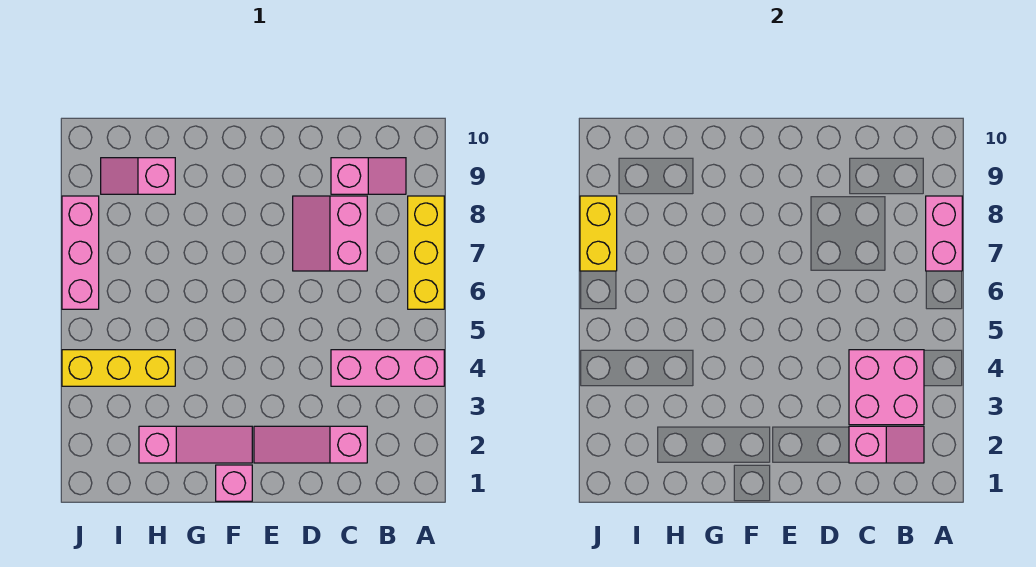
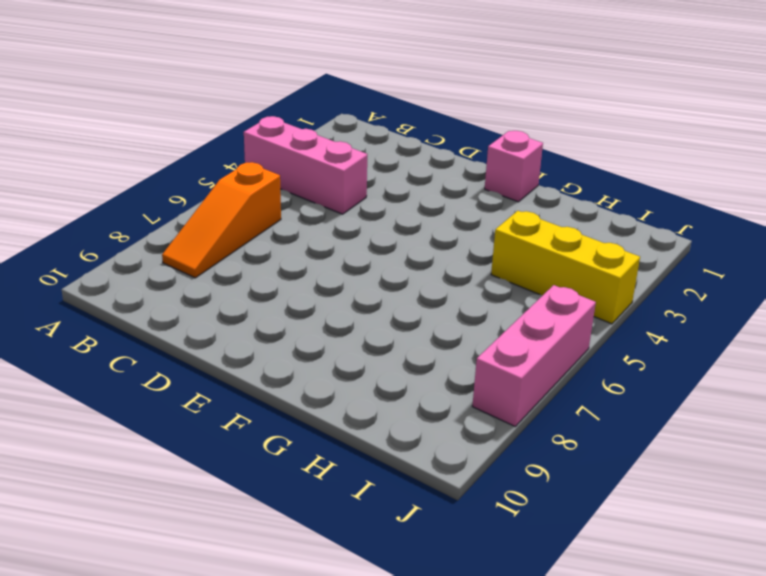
orange 1x3 slope [162,162,281,278] -> none
none -> yellow 1x3 brick [408,196,444,309]
none -> pink 1x2 slope [331,158,406,194]
none -> pink 1x3 slope [254,426,367,463]

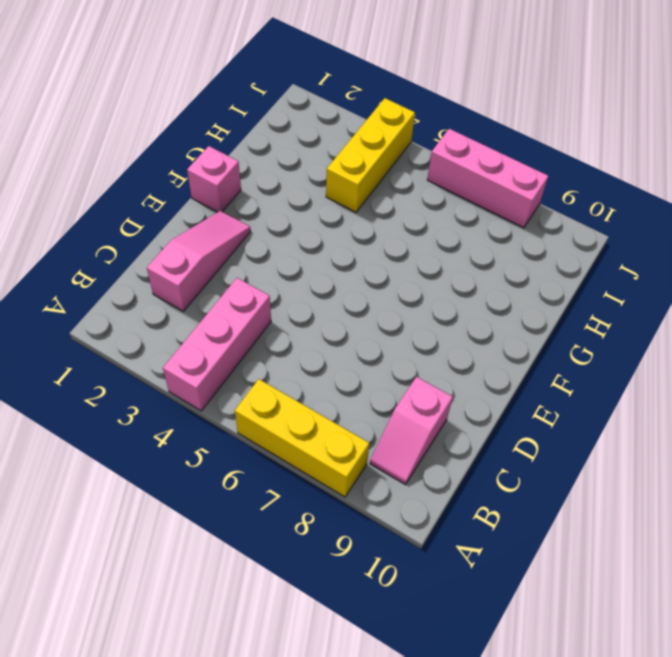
none -> pink 2x2 slope [293,196,367,271]
none -> pink 1x3 slope [139,426,252,463]
none -> pink 1x2 slope [101,158,175,194]

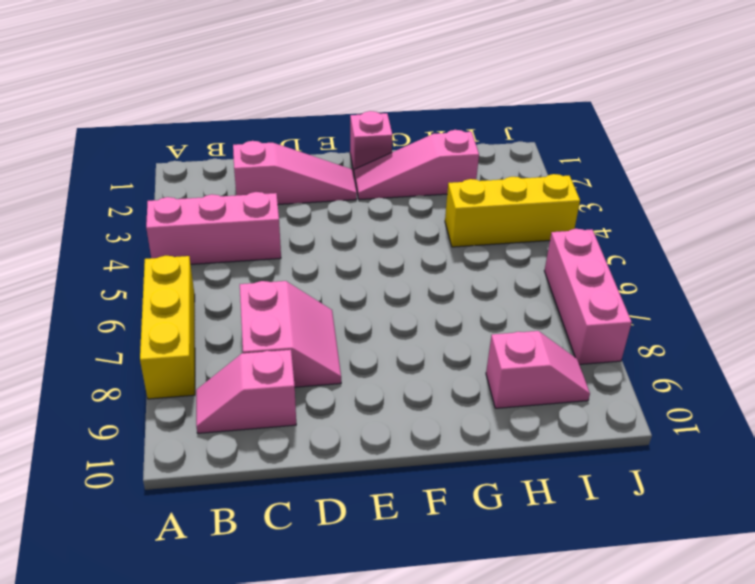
none -> pink 1x2 brick [926,196,962,271]
none -> pink 1x2 slope [849,426,924,463]
none -> pink 2x2 brick [849,350,924,425]

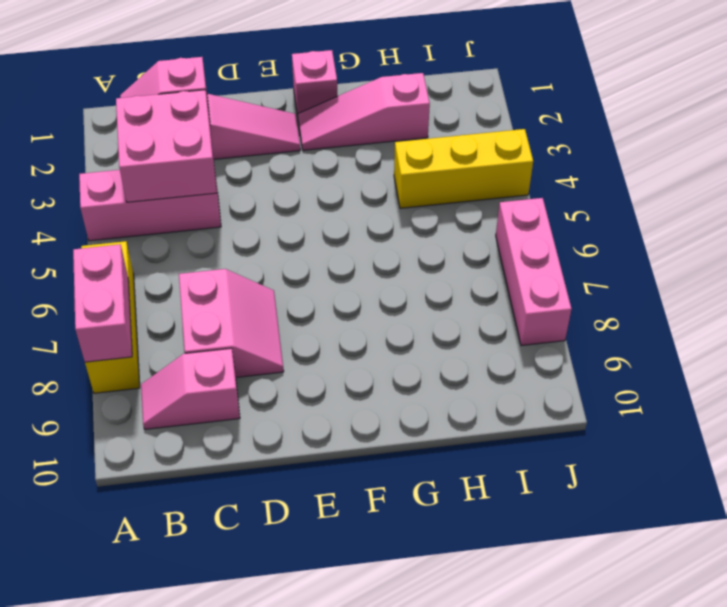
none -> pink 1x2 slope [101,158,175,194]
none -> yellow 1x2 brick [580,196,617,271]

